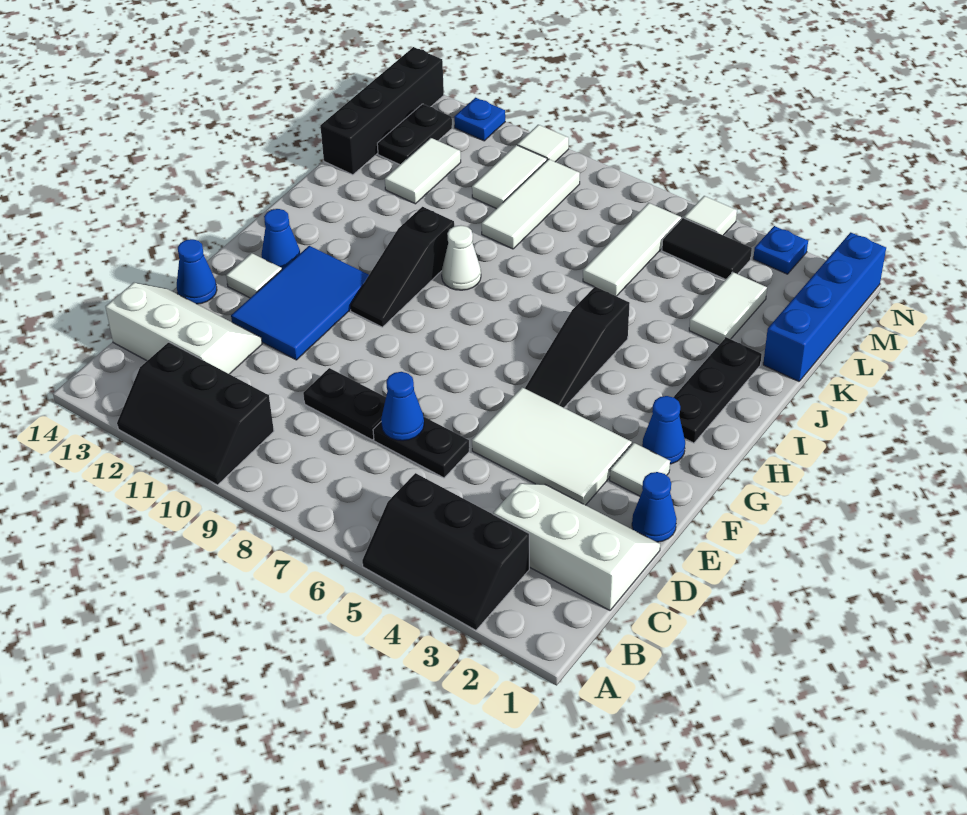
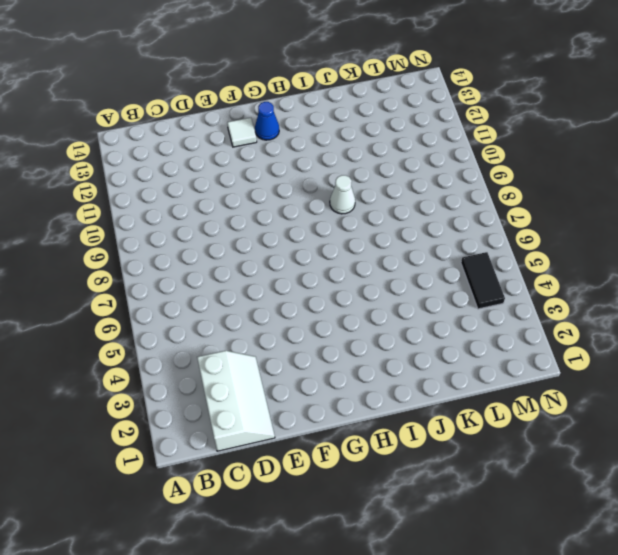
none -> black 2x3 slope [362,473,529,630]
none -> black 2x3 slope [117,342,274,485]
none -> white 2x3 slope [105,283,262,374]
none -> black 1x2 plate [373,417,469,478]

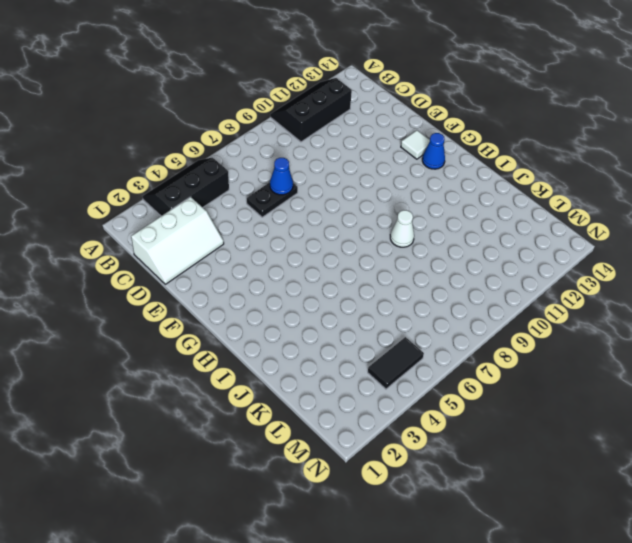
none -> white 2x3 slope [105,283,262,374]
none -> black 1x2 plate [303,368,386,440]
none -> blue 1x1 cone [632,472,677,542]
none -> white 2x3 tile [472,387,632,505]

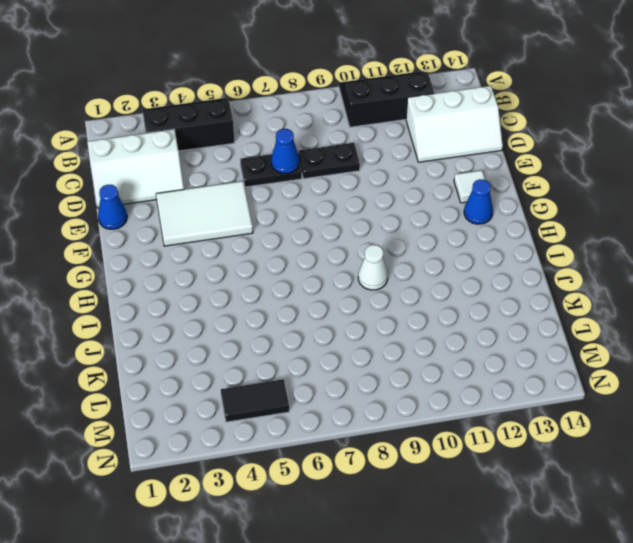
none -> blue 2x3 tile [231,246,369,360]
none -> blue 1x1 cone [177,239,217,304]
none -> white 1x1 tile [610,443,670,496]
none -> blue 1x1 cone [642,396,685,464]

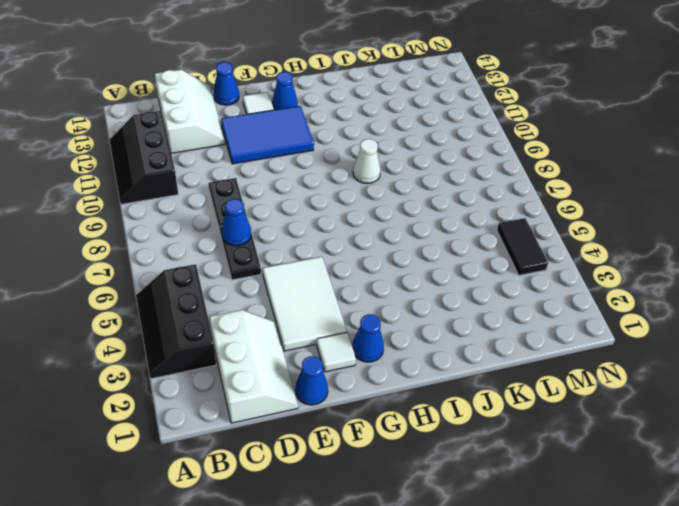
none -> black 1x3 slope [525,287,630,408]
none -> black 1x3 slope [350,207,454,327]
none -> black 1x3 plate [673,337,762,443]
none -> blue 1x4 brick [763,232,886,381]

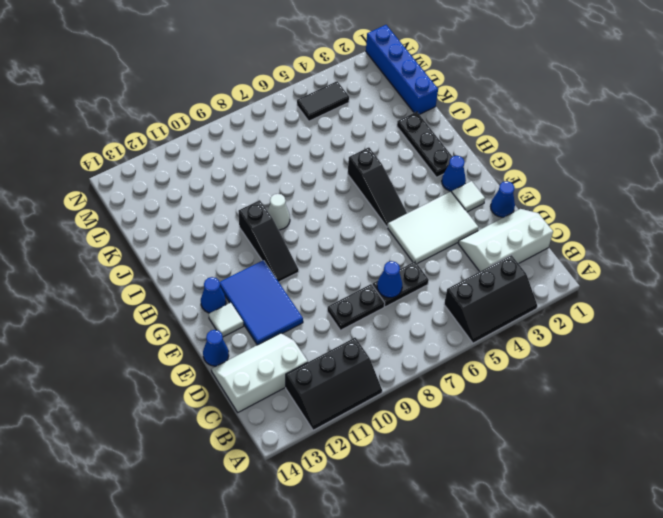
none -> white 1x2 tile [689,272,767,345]
none -> white 1x3 tile [583,203,681,296]
none -> white 1x3 tile [482,159,580,249]
none -> white 1x2 tile [385,138,461,204]

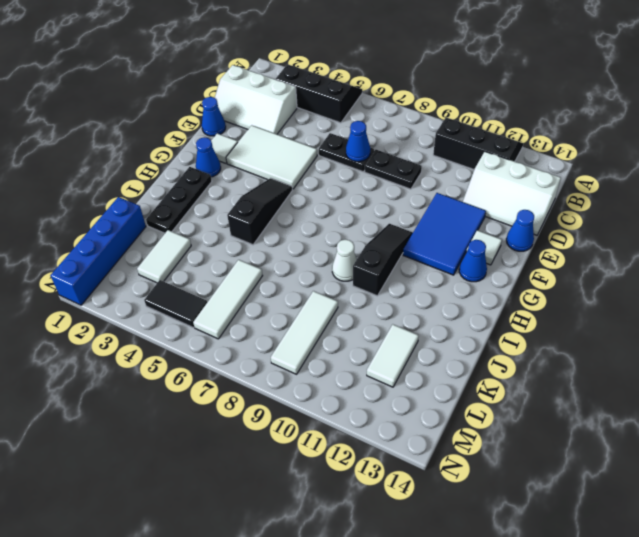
none -> black 1x4 brick [320,47,444,175]
none -> white 1x2 tile [472,145,547,209]
none -> black 1x2 plate [377,104,452,165]
none -> blue 1x1 plate [753,226,808,274]

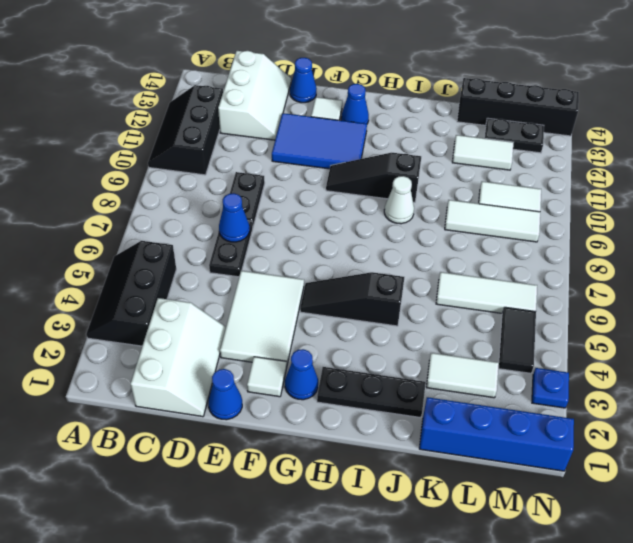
none -> white 1x1 tile [684,196,737,235]
none -> white 1x1 tile [517,125,569,162]
none -> blue 1x1 plate [454,98,505,141]

